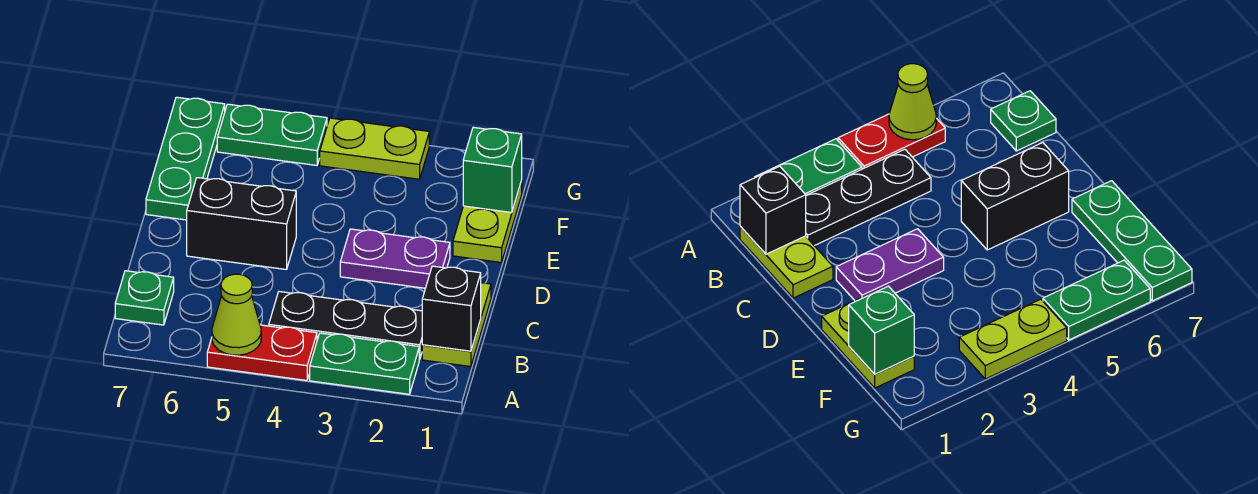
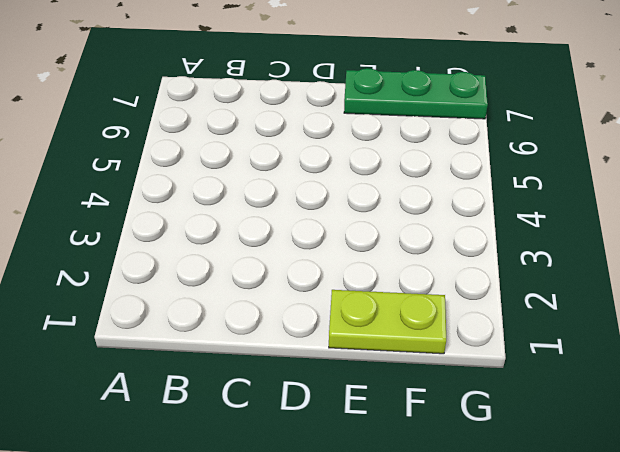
none -> green 1x2 plate [310,333,419,394]
none -> red 1x2 plate [207,325,317,380]
none -> lime 1x2 plate [422,283,491,367]

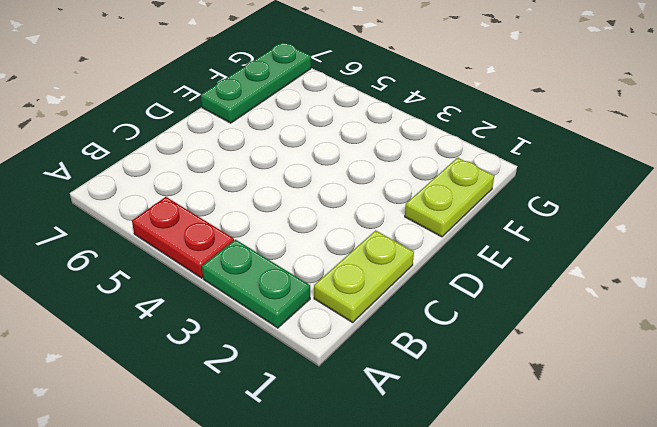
none -> black 1x3 plate [269,292,422,360]
none -> green 1x1 plate [115,271,174,325]
none -> purple 1x2 plate [340,229,450,288]

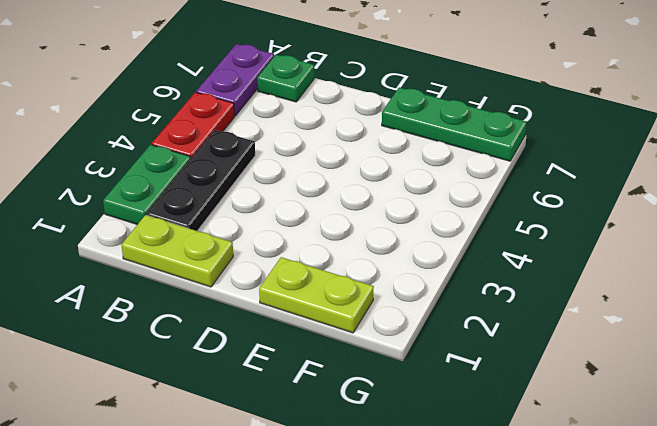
purple 1x2 plate [196,44,274,116] -> purple 1x2 plate moved to [340,229,450,288]
none -> black 1x2 brick [187,178,296,270]
none -> lime 1x2 plate [320,118,429,179]
none -> green 1x2 plate [217,104,327,165]

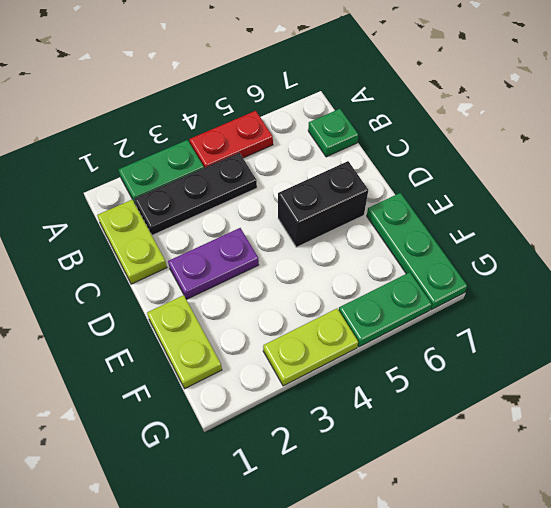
none -> lime 1x1 cone [212,274,261,355]
none -> black 1x1 brick [422,266,481,351]
none -> green 1x1 brick [463,127,522,213]

